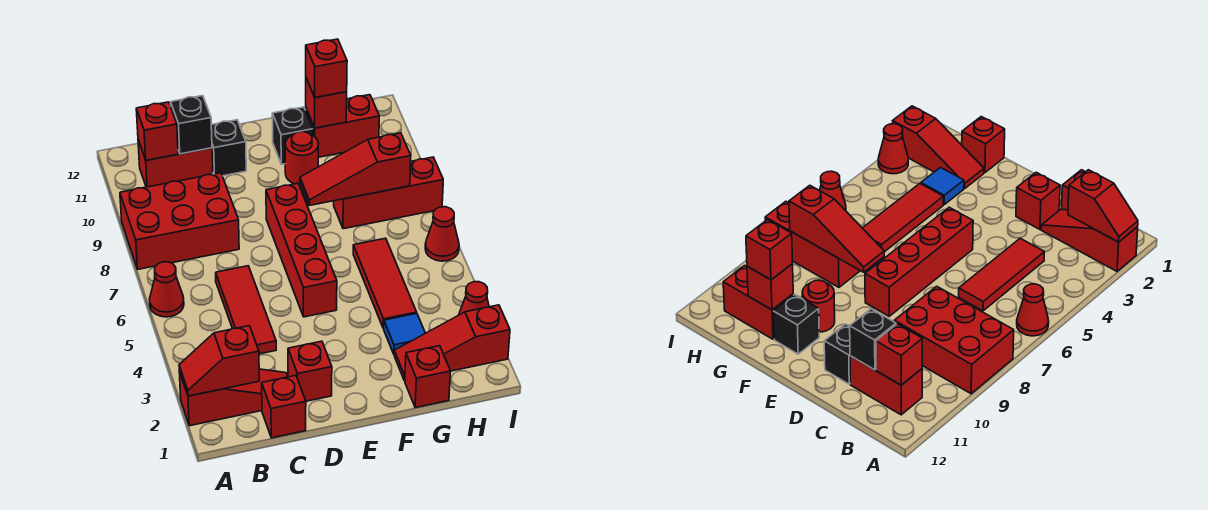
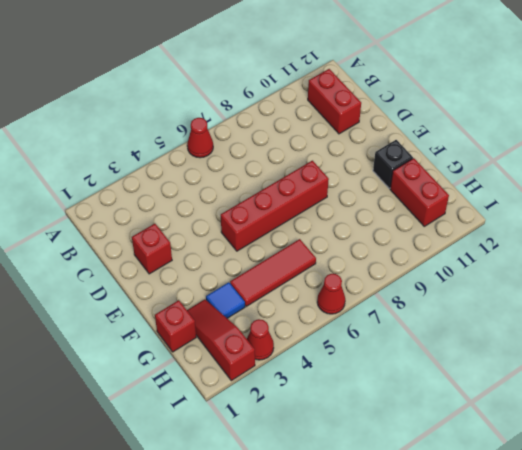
none -> red 1x3 slope [179,369,288,426]
none -> red 2x3 brick [120,173,239,269]
none -> red 1x1 brick [262,376,306,438]

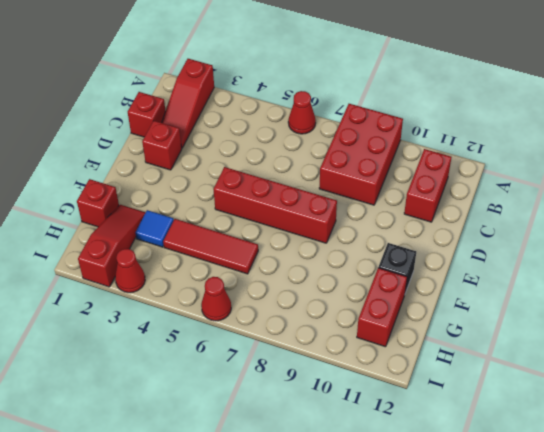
none -> red 1x3 tile [216,266,276,354]
none -> black 1x1 brick [211,120,246,176]
none -> red 1x1 round brick [285,132,318,185]

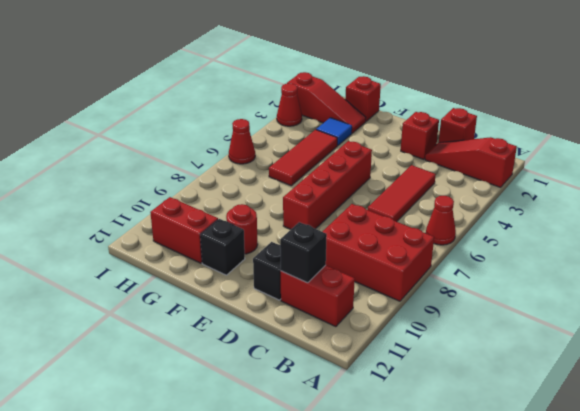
none -> red 1x3 brick [334,157,443,229]
none -> red 1x2 slope [179,326,259,396]
none -> red 1x1 brick [136,102,178,160]

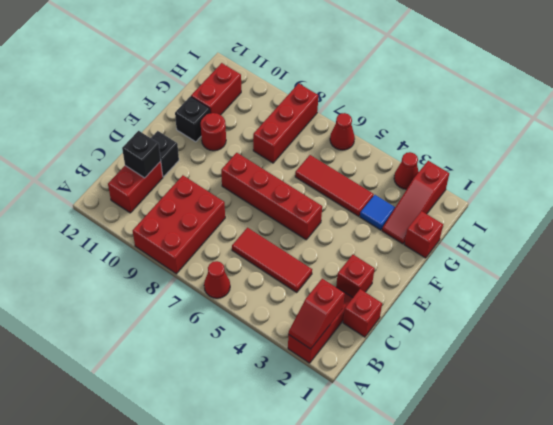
none -> red 1x1 brick [136,102,178,160]
none -> red 1x3 slope [300,133,411,206]
none -> red 1x1 brick [306,78,347,128]

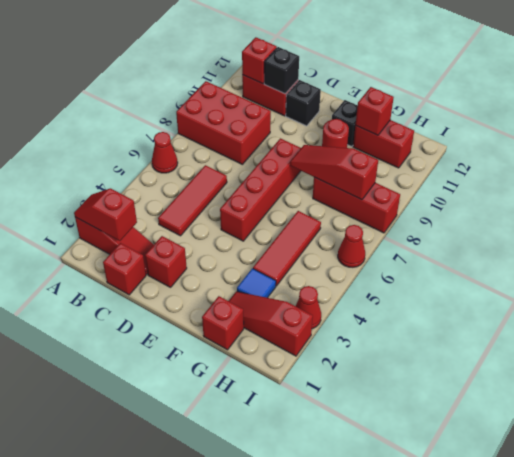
none -> red 1x1 brick [306,39,347,98]

